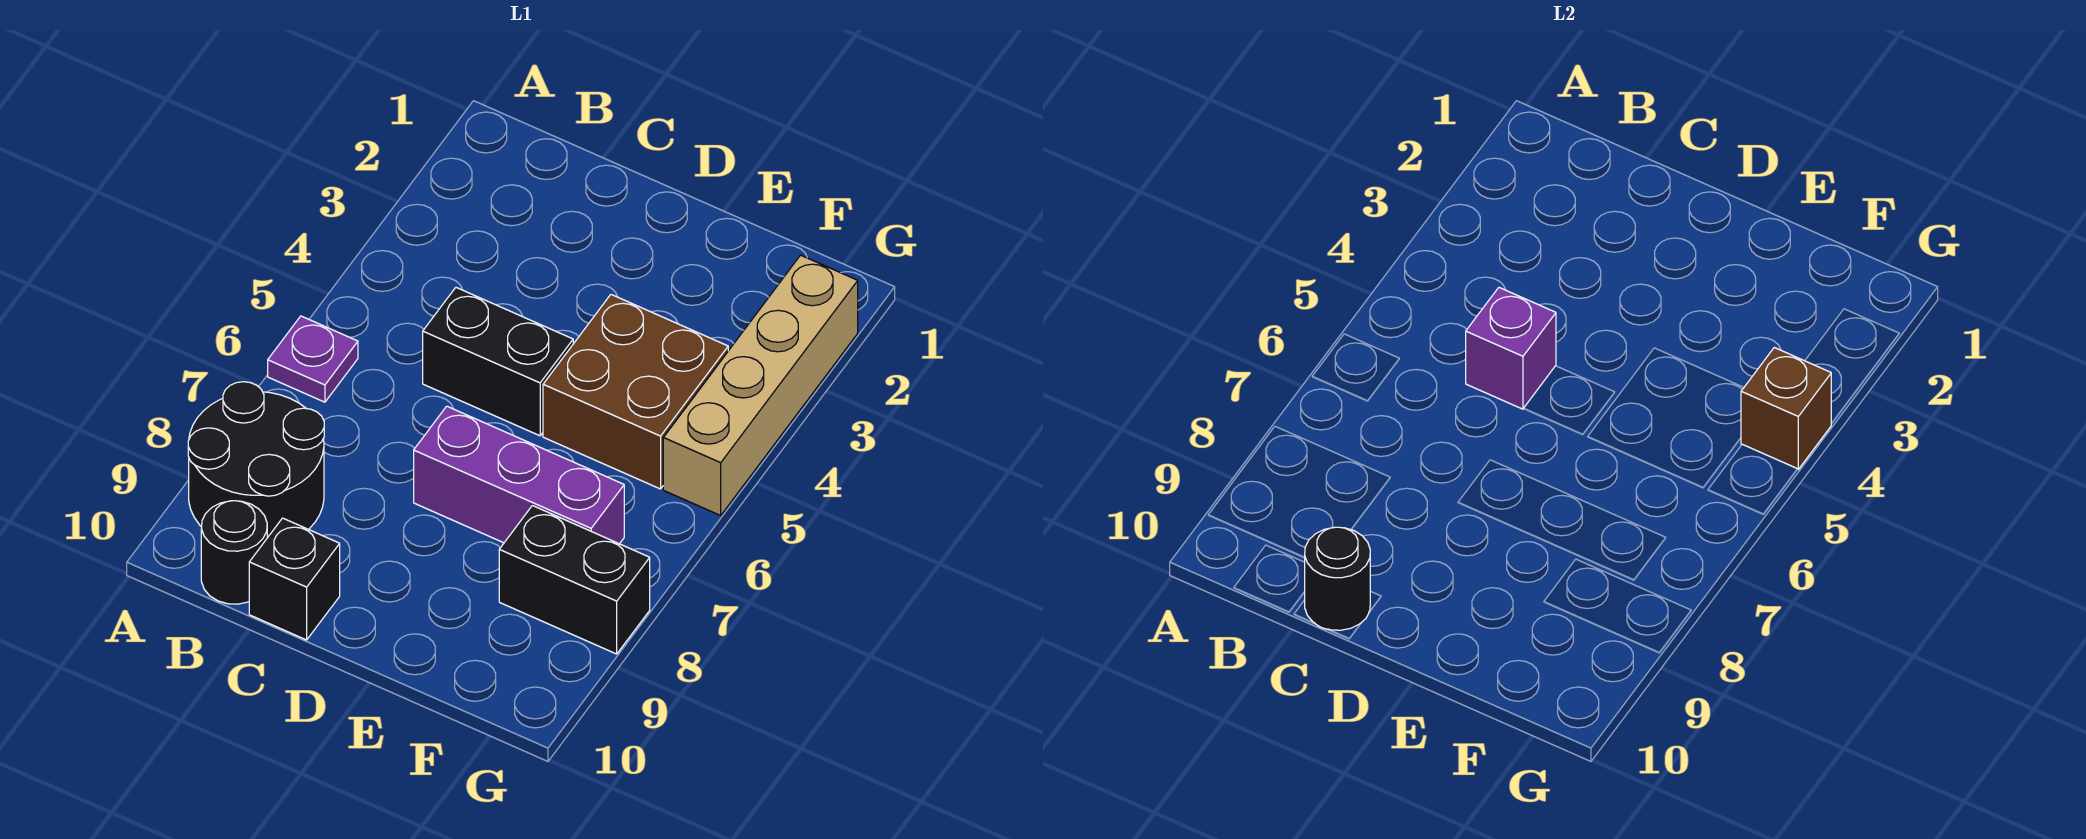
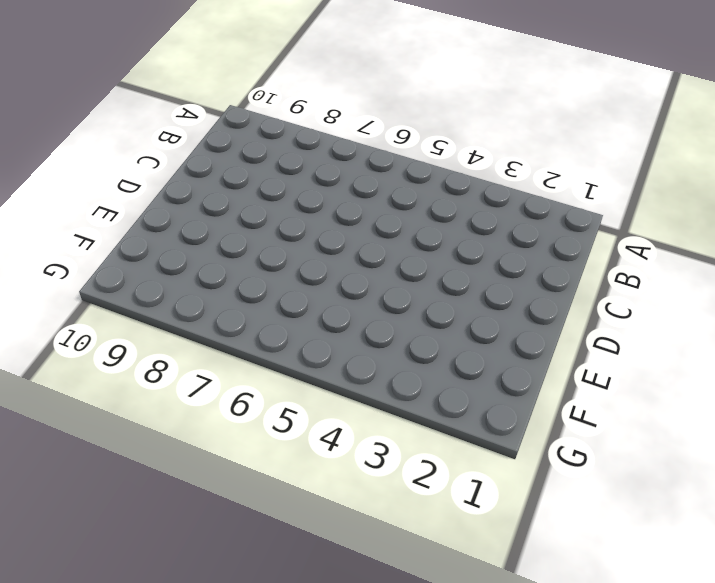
none -> purple 1x1 plate [268,316,358,402]
none -> black 2x2 round brick [188,382,324,538]
none -> black 1x1 round brick [201,501,267,604]

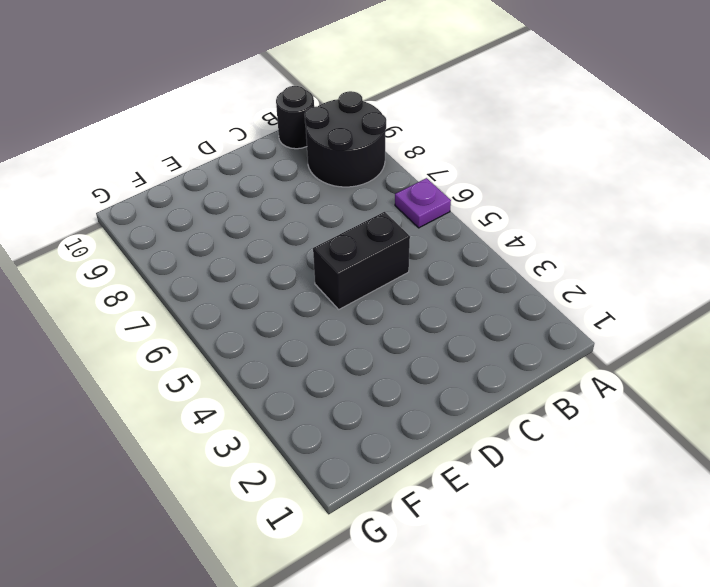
none -> black 1x1 brick [249,518,340,640]
none -> purple 1x3 brick [414,406,624,544]
none -> brown 2x2 brick [543,295,728,489]

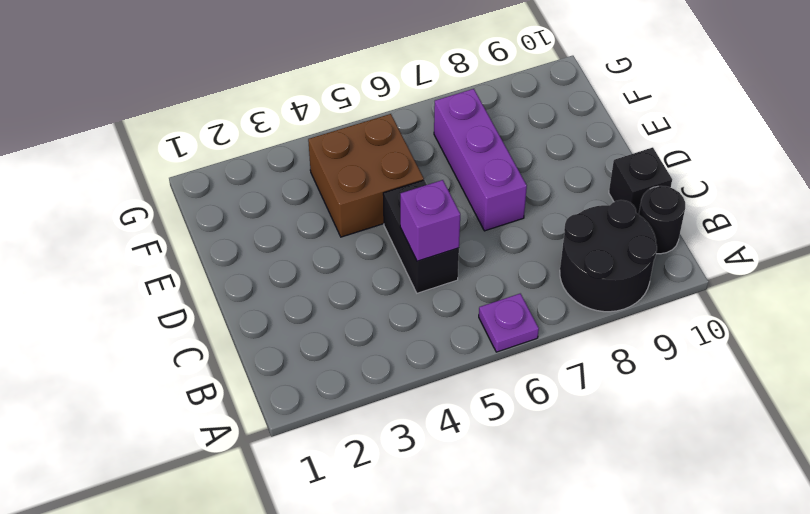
none -> black 1x2 brick [499,506,650,654]
none -> tan 1x4 brick [663,255,858,515]
none -> black 1x1 round brick [1304,527,1370,630]

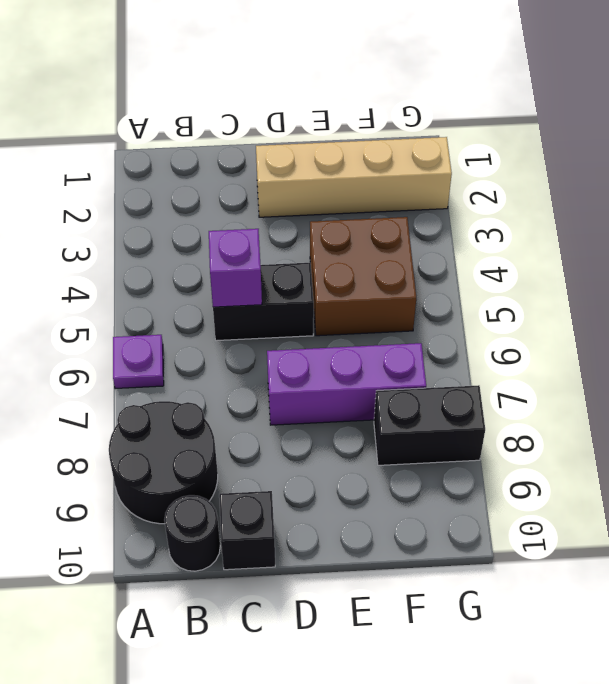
tan 1x4 brick [256,137,452,217] -> tan 1x4 brick turned to [663,255,858,515]
none -> black 1x1 round brick [1304,527,1370,630]
none -> brown 1x1 brick [1741,348,1831,469]

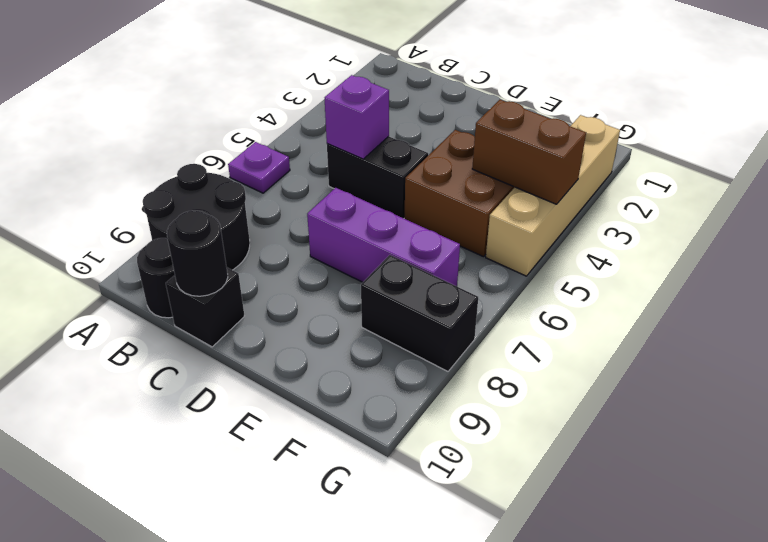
brown 1x2 brick [472,100,586,204] -> brown 1x1 brick [1741,348,1831,469]

